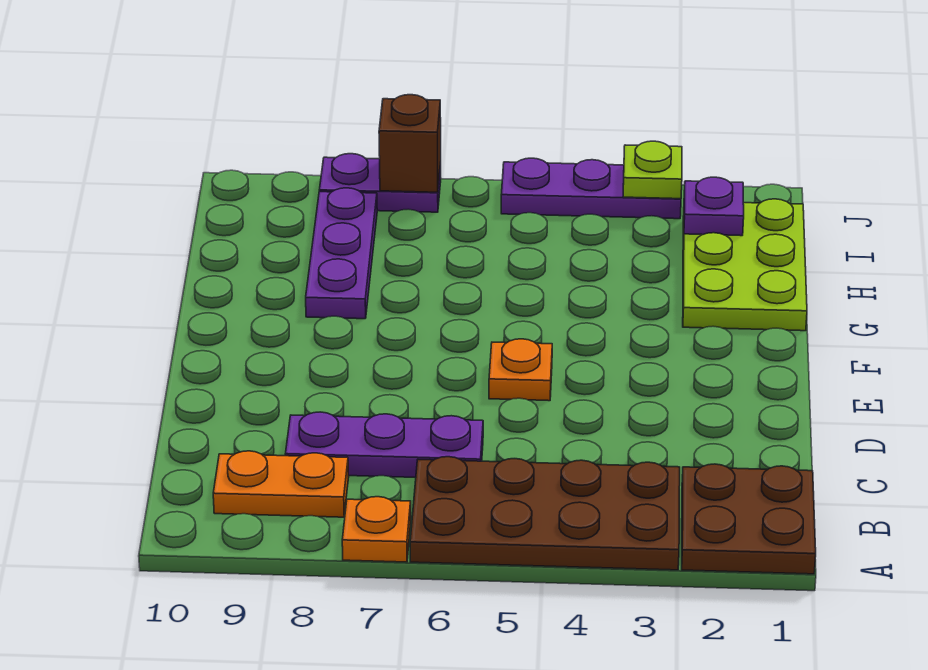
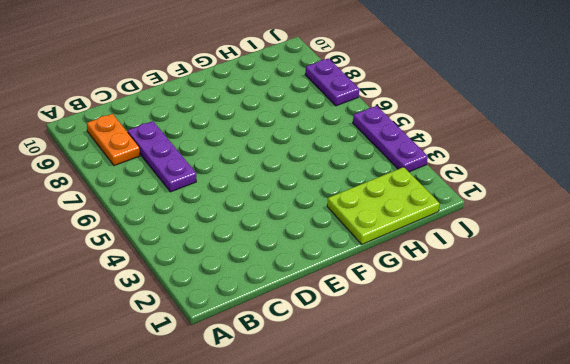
none -> brown 2x2 plate [682,464,816,574]
none -> brown 2x4 plate [410,457,680,570]
none -> orange 1x1 plate [342,497,411,562]

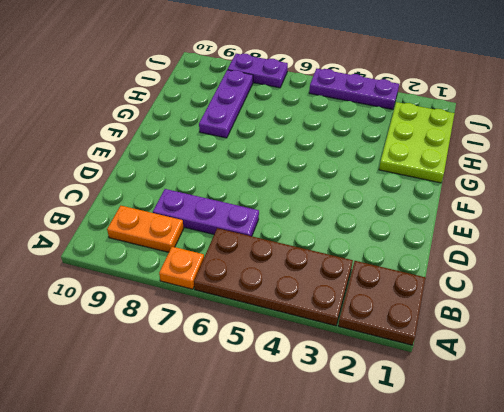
none -> orange 1x1 plate [489,339,552,401]
none -> purple 1x1 plate [684,177,744,236]
none -> lime 1x1 plate [623,141,682,199]

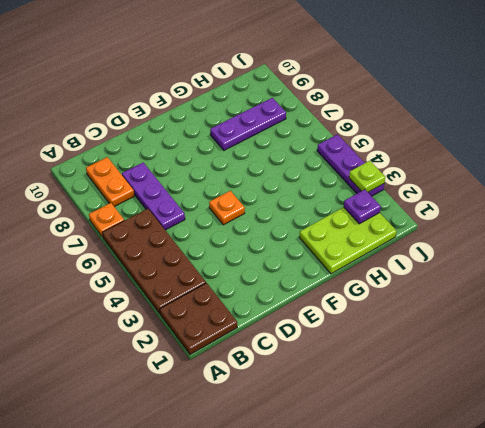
none -> purple 1x2 plate [319,154,441,212]
none -> brown 1x1 brick [379,95,441,192]

